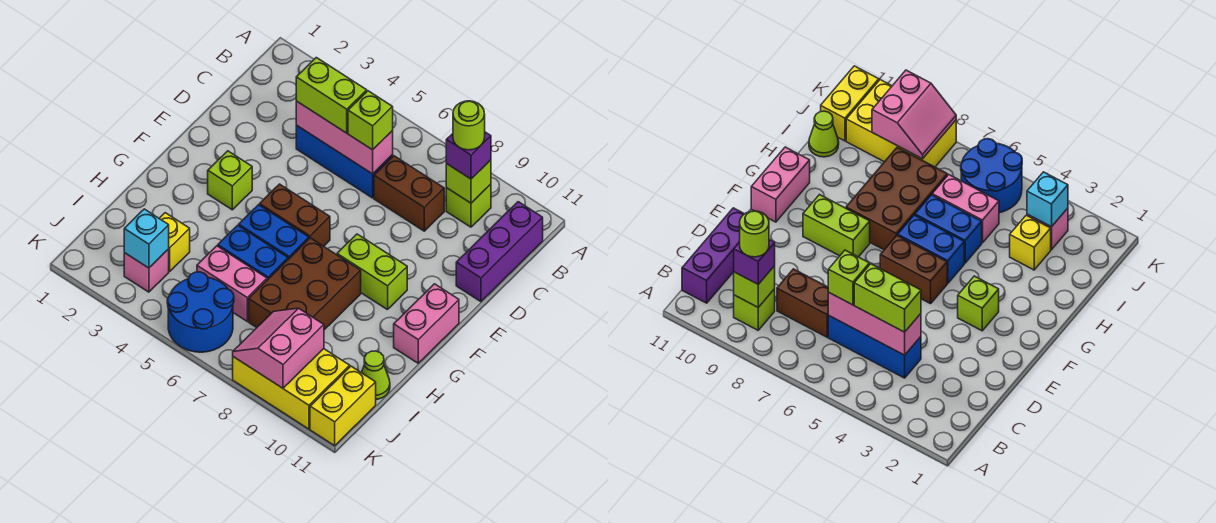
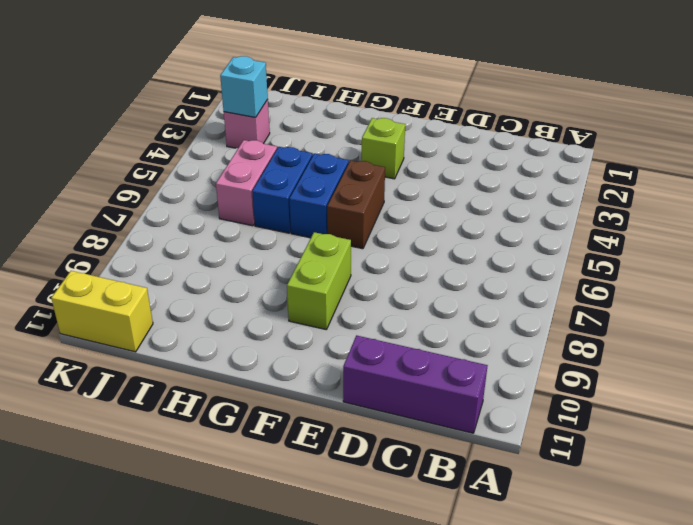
none -> lime 1x1 brick [446,184,491,227]
none -> blue 1x3 brick [296,125,393,198]
none -> brown 1x2 brick [374,156,444,231]

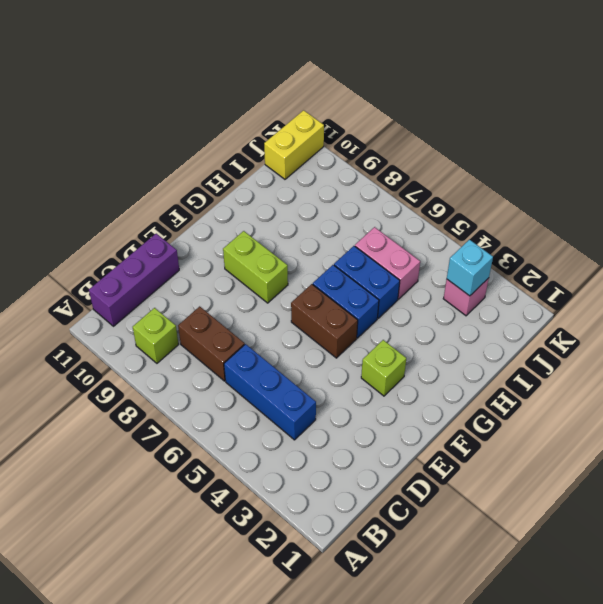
none -> pink 1x2 brick [394,284,459,363]
none -> brown 2x3 brick [249,238,361,330]
none -> yellow 1x1 brick [159,213,190,271]

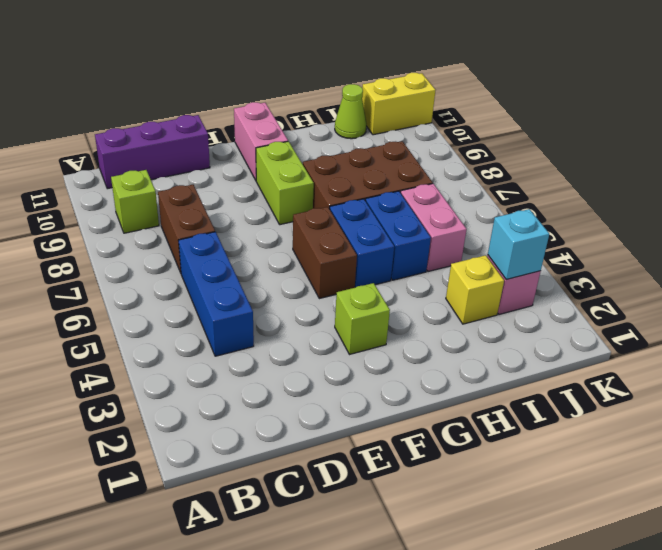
pink 1x2 brick [234,102,288,180] -> pink 1x2 brick turned to [394,284,459,363]
none -> blue 2x2 round brick [167,272,234,352]
none -> yellow 2x3 brick [233,349,350,429]
none -> lime 1x1 brick [446,160,491,203]

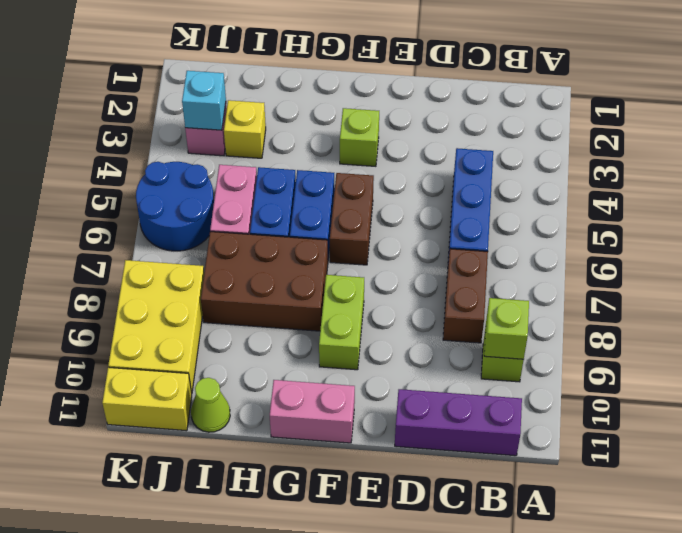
none -> pink 1x3 brick [296,101,393,174]
none -> pink 2x2 slope [233,308,324,388]
none -> purple 1x1 brick [446,132,491,179]

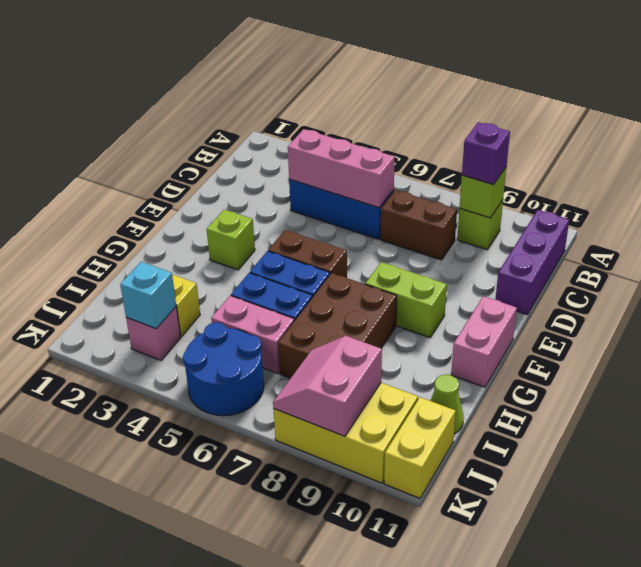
none -> lime 1x2 brick [296,58,367,133]
none -> lime 1x1 brick [348,91,393,150]
none -> lime 1x1 round brick [453,101,485,150]

